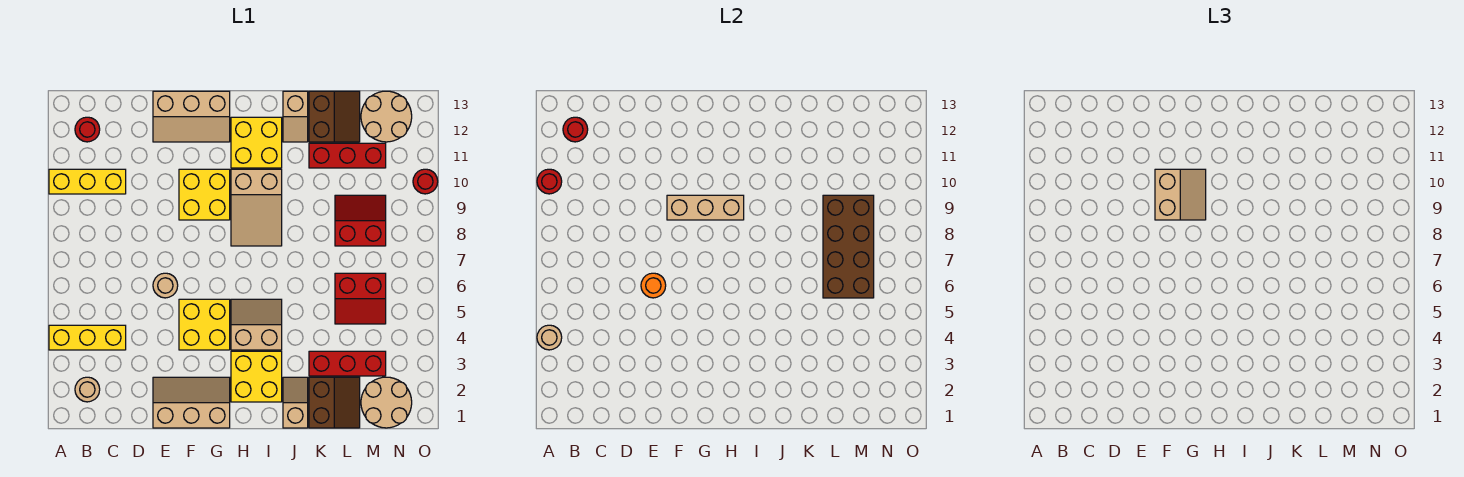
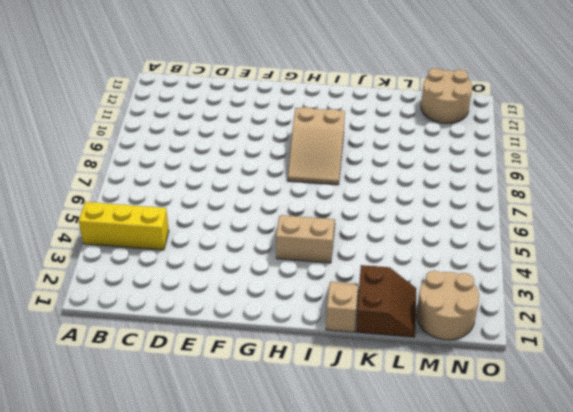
none -> yellow 1x3 brick [49,169,126,194]
none -> tan 1x1 round brick [75,377,100,402]
none -> red 1x1 round brick [75,117,100,142]
none -> tan 2x3 slope [153,377,230,428]

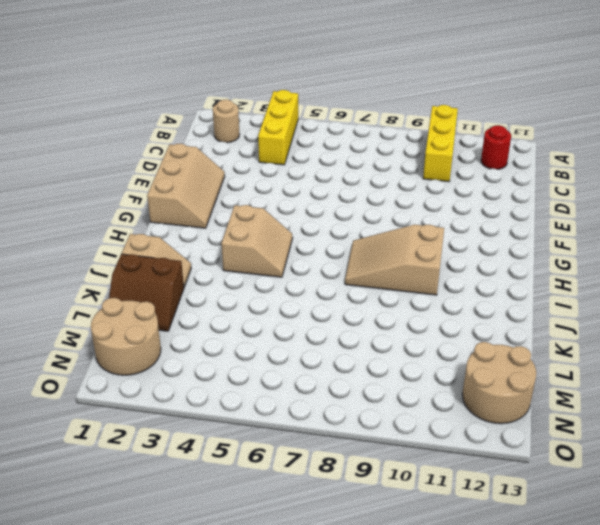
none -> tan 1x1 round brick [153,273,178,298]
none -> tan 2x3 slope [153,91,230,142]
none -> yellow 2x2 brick [179,299,230,350]
none -> yellow 2x2 brick [179,169,230,220]

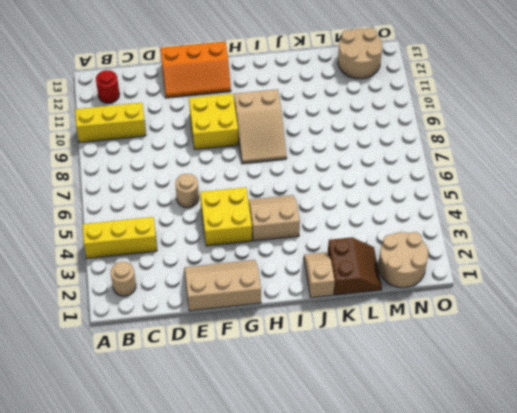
orange 2x3 slope [161,41,231,98] -> tan 2x3 slope [153,91,230,142]
none -> yellow 2x2 brick [231,351,282,402]
none -> yellow 2x2 brick [231,117,282,168]
none -> tan 1x2 slope [283,91,308,142]
none -> red 1x3 brick [309,351,386,376]

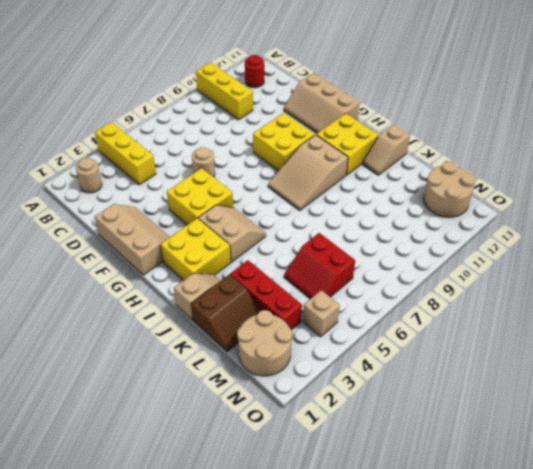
tan 1x1 brick [303,290,340,337] -> none
none -> red 1x3 brick [309,143,386,168]
none -> brown 2x2 slope [309,91,360,142]
none -> red 2x2 slope [335,195,386,246]
none -> red 1x1 round brick [413,169,438,194]

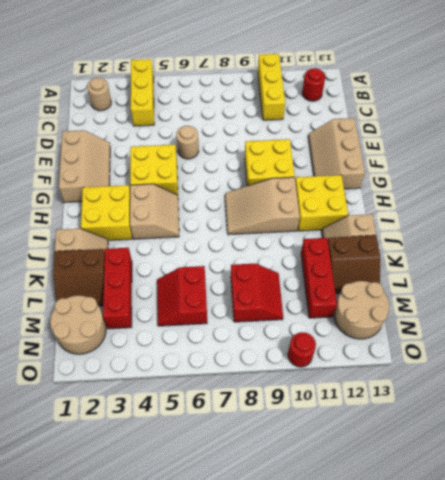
none -> tan 1x1 round brick [537,325,562,350]
none -> red 1x1 round brick [537,169,562,194]
none -> red 1x1 round brick [563,117,588,142]
none -> orange 1x1 round brick [641,273,666,298]

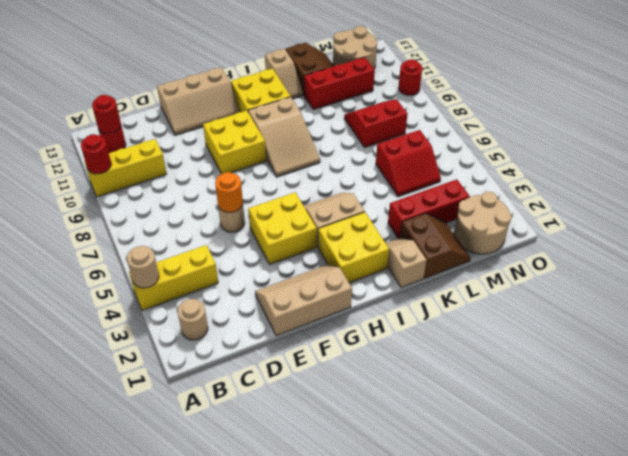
none -> tan 1x3 brick [667,195,744,220]
none -> brown 2x4 brick [823,195,874,298]
none -> tan 2x2 slope [1155,169,1206,220]

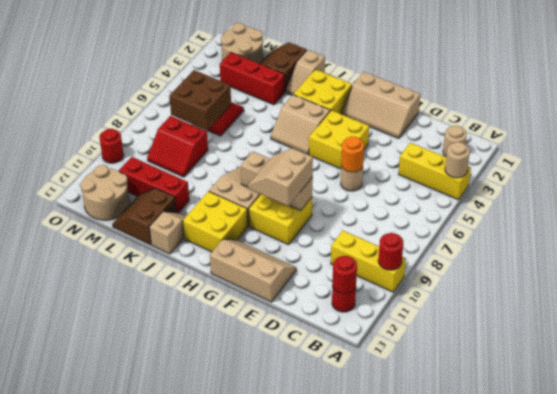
brown 2x2 brick [169,70,231,130] -> brown 2x4 brick [823,195,874,298]

